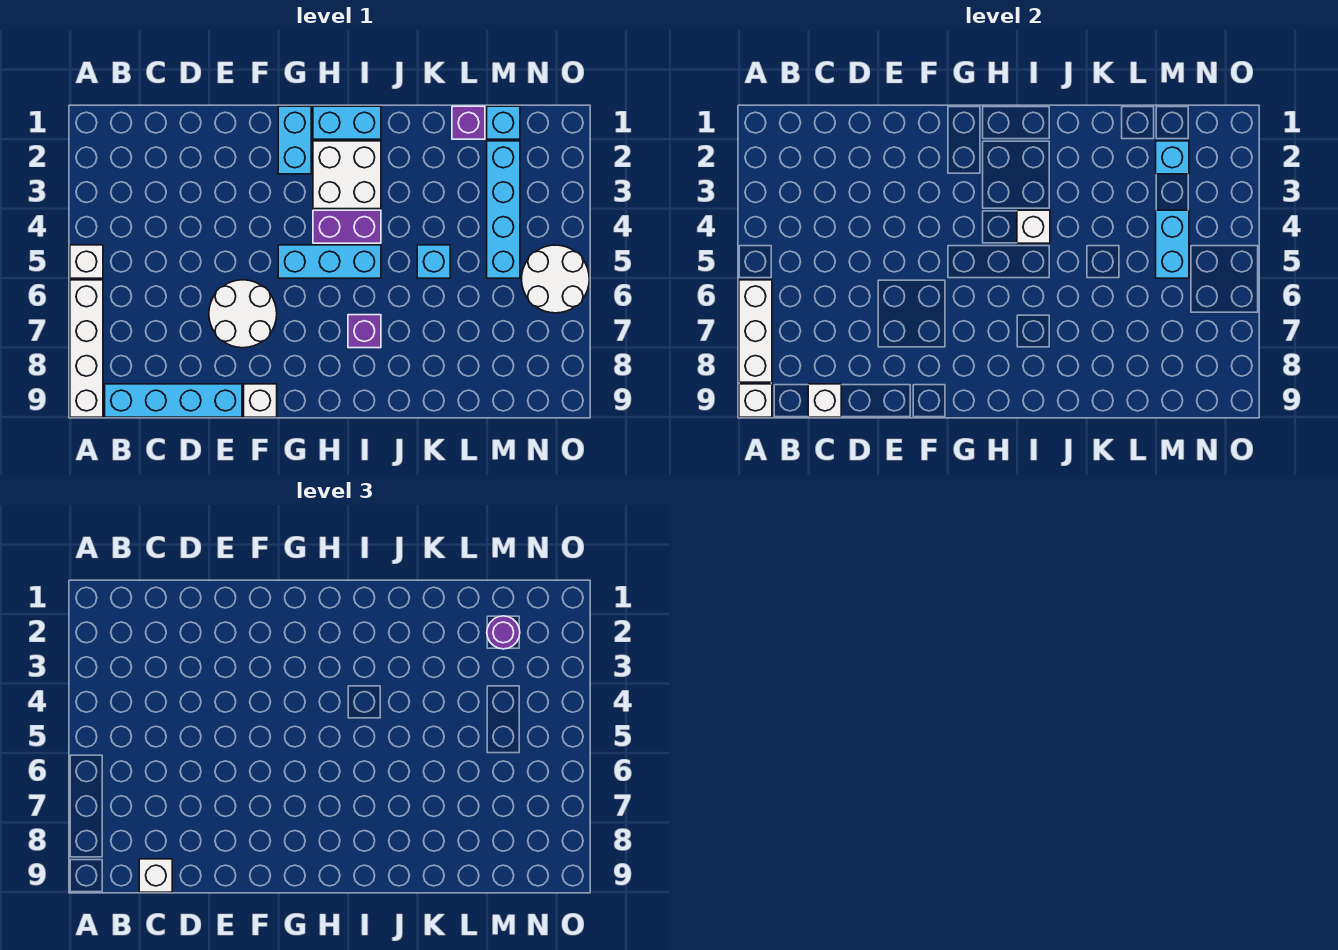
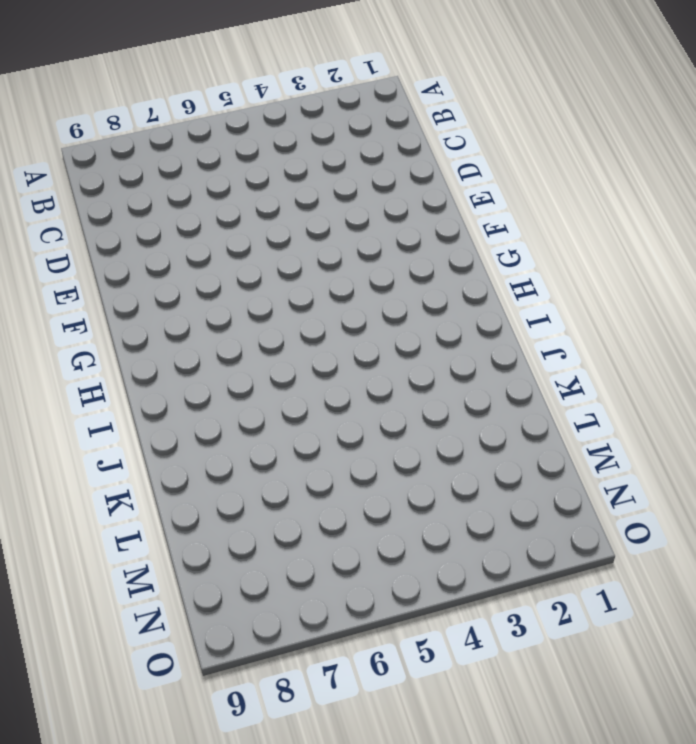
none -> white 1x1 brick [70,245,103,278]
none -> white 1x4 brick [70,280,103,417]
none -> cyan 1x4 brick [105,384,242,417]

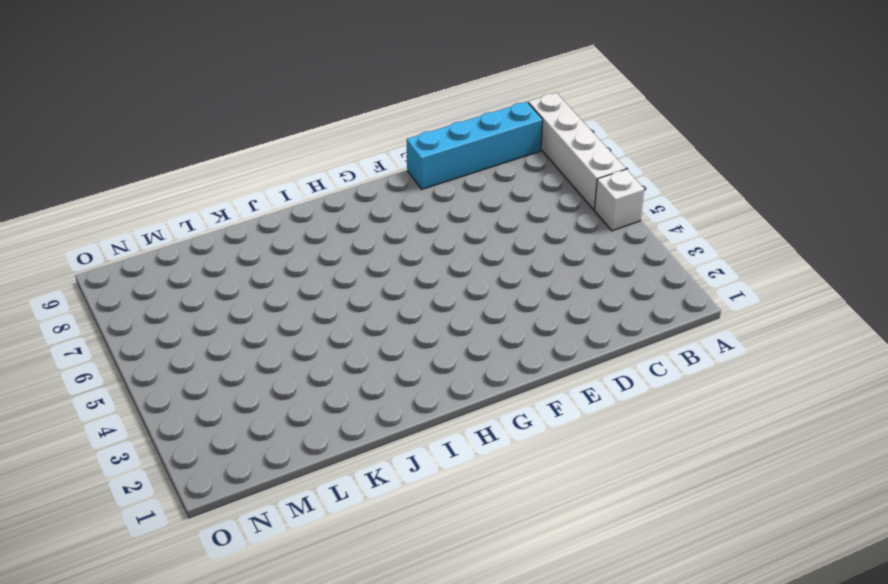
none -> white 2x2 round brick [209,280,277,348]
none -> white 1x1 brick [244,384,277,417]
none -> cyan 1x2 brick [278,106,311,174]

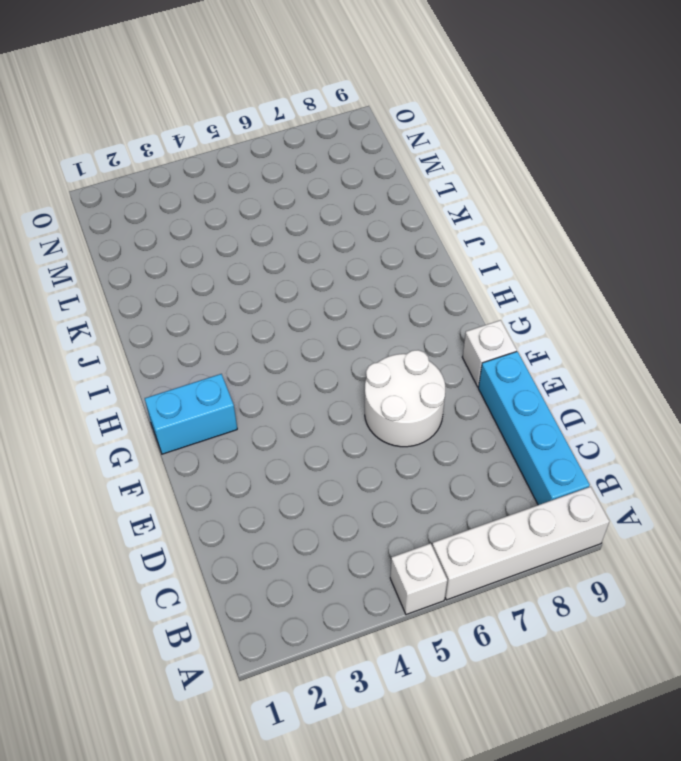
none -> cyan 1x3 brick [278,245,381,278]
none -> cyan 1x2 brick [313,106,381,139]
none -> white 2x2 brick [313,141,381,209]

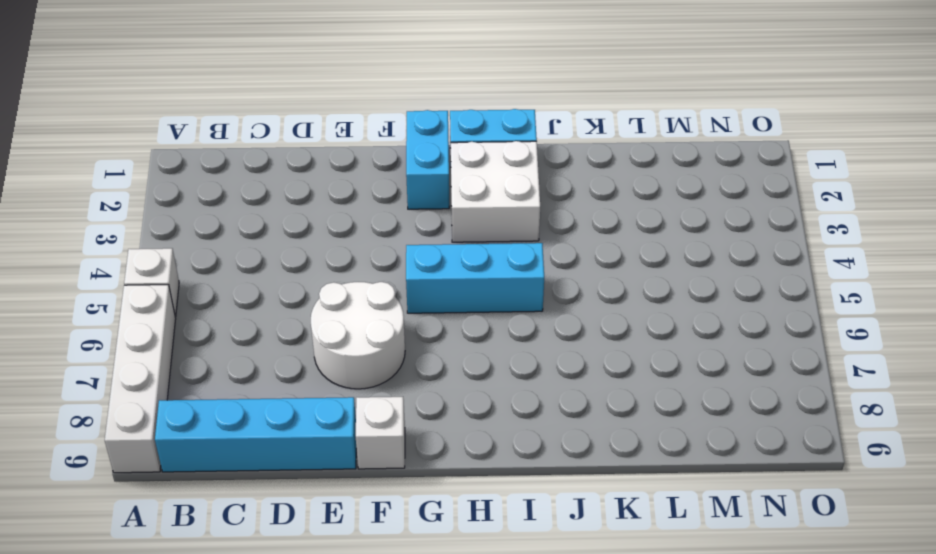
none -> purple 1x2 brick [313,210,381,243]
none -> purple 1x1 brick [348,315,381,348]
none -> cyan 1x1 brick [417,245,450,278]

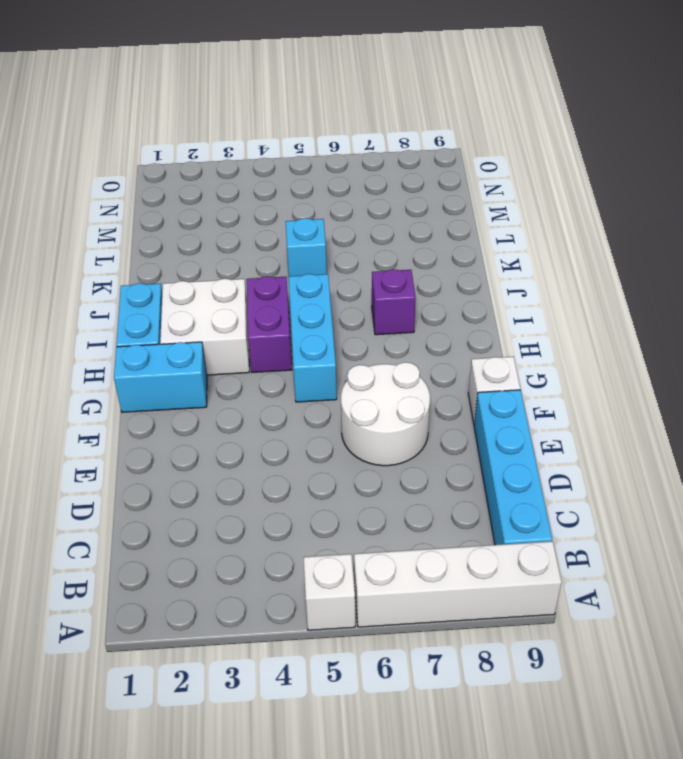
none -> purple 1x1 brick [452,106,485,139]
none -> cyan 1x1 brick [487,106,520,139]
none -> cyan 1x4 brick [487,141,520,278]

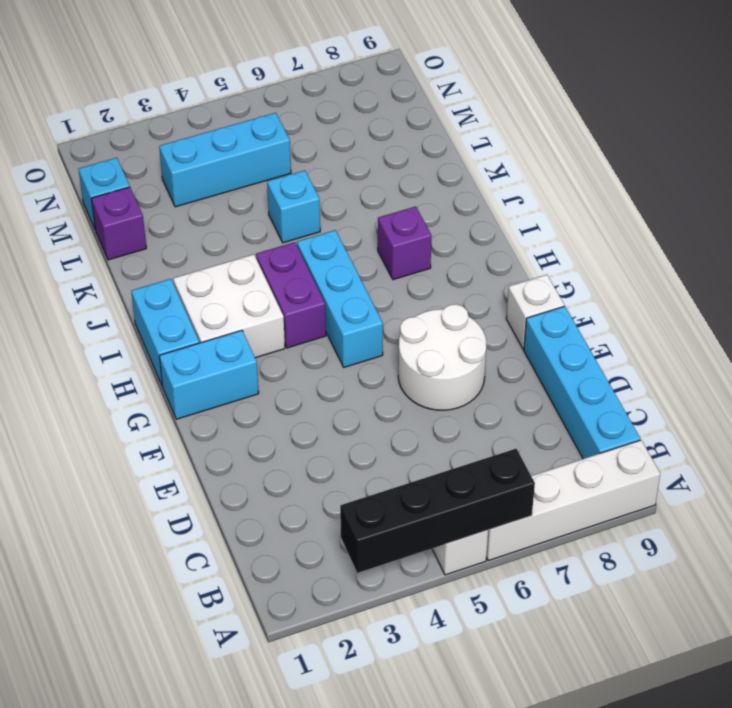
black 1x4 brick [340,449,535,573] -> white 1x3 brick [739,280,772,382]
cyan 1x3 brick [159,113,291,207] -> cyan 1x4 brick [487,141,520,278]
none -> white 2x2 round brick [522,245,589,313]
none -> white 1x1 brick [739,384,772,417]
none -> white 1x1 brick [808,384,841,417]

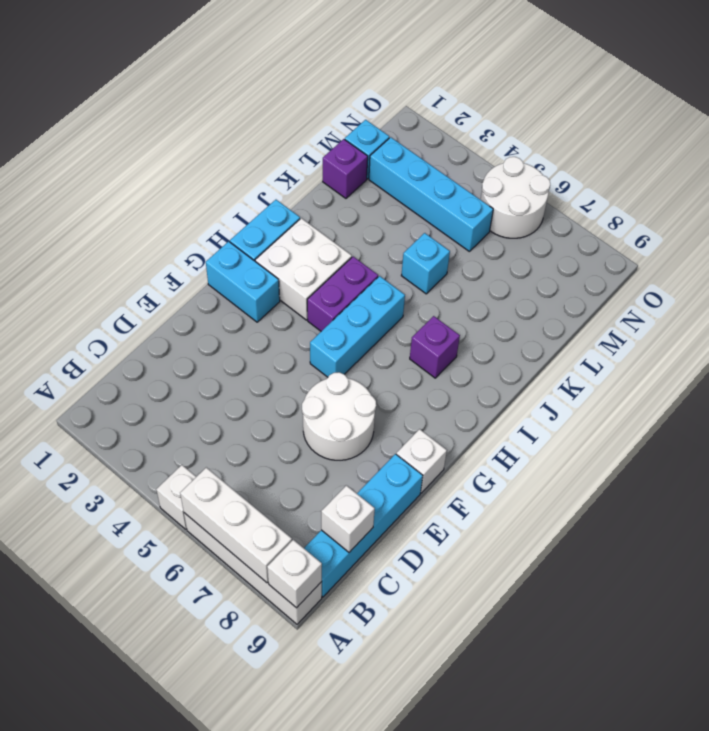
none -> white 1x1 brick [1017,210,1050,243]
none -> cyan 1x1 brick [1156,141,1189,174]
none -> cyan 1x2 brick [1156,210,1189,278]

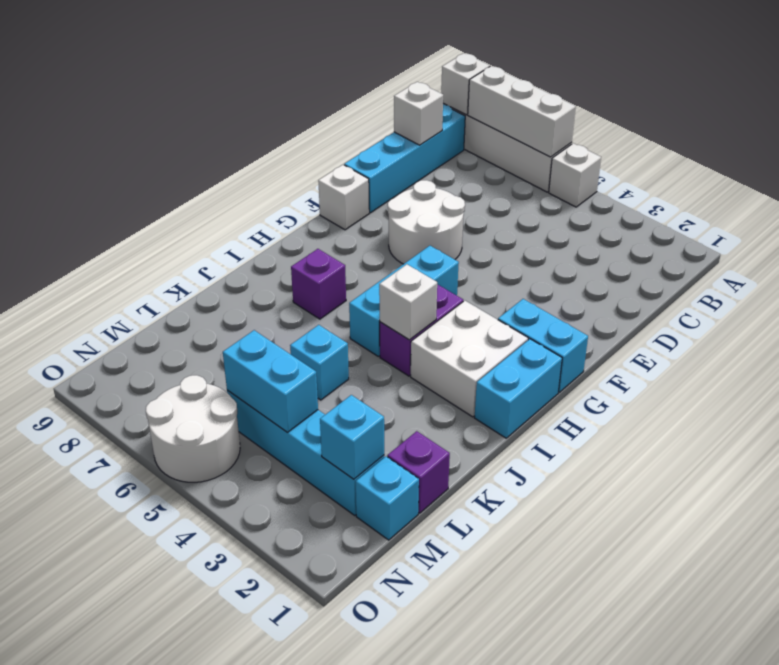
none -> white 1x1 brick [139,859,172,892]
none -> purple 1x1 round brick [487,616,520,649]

